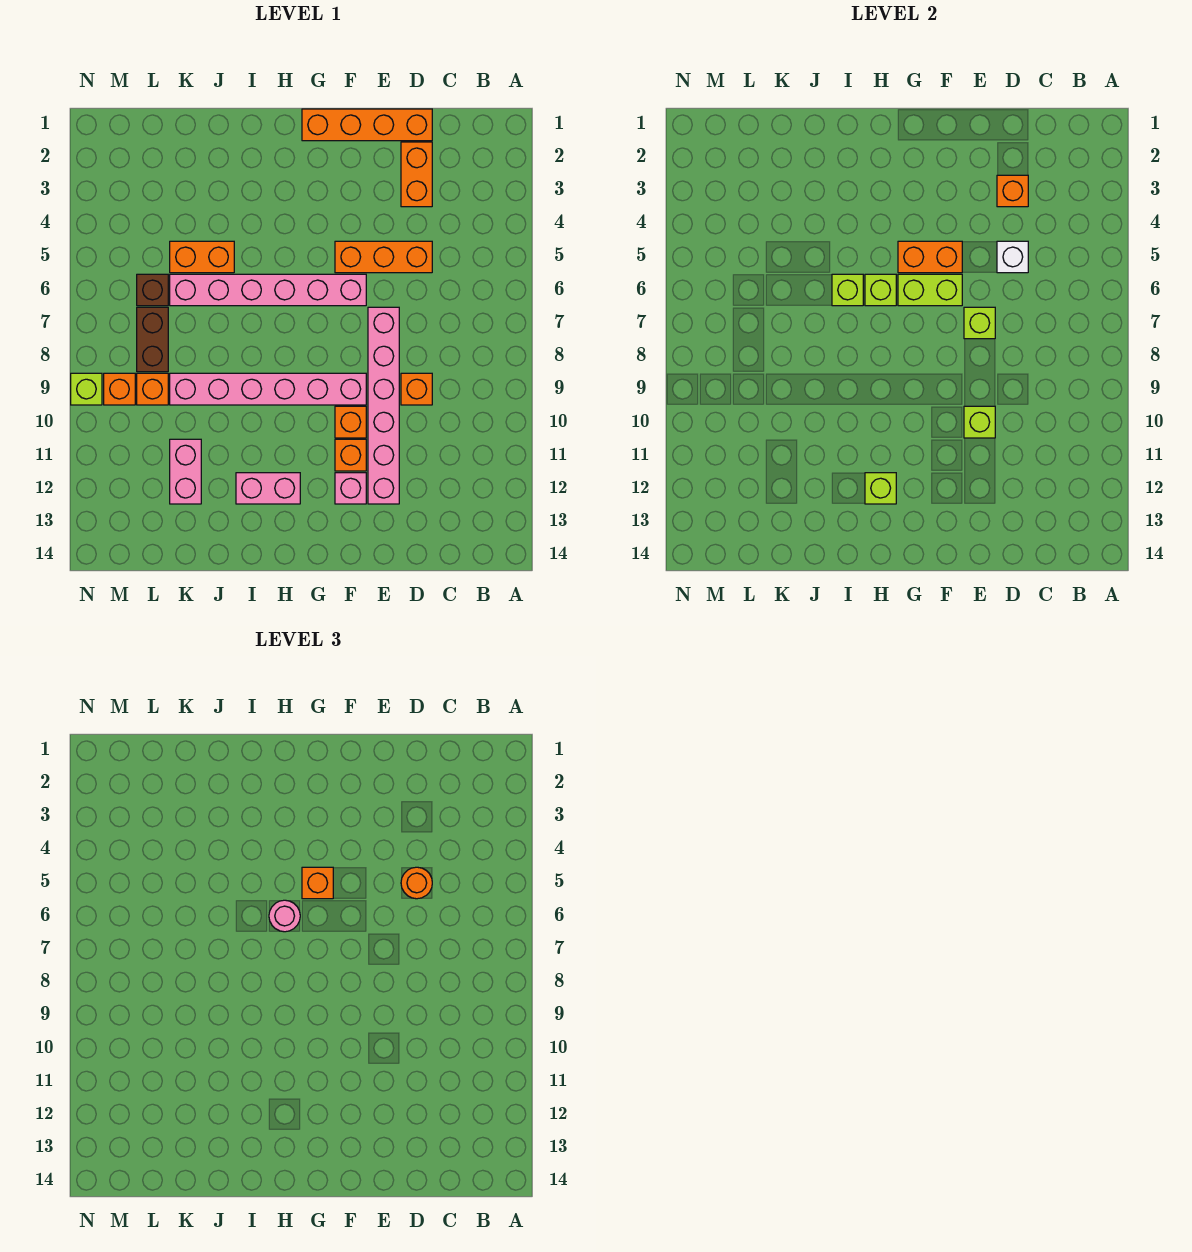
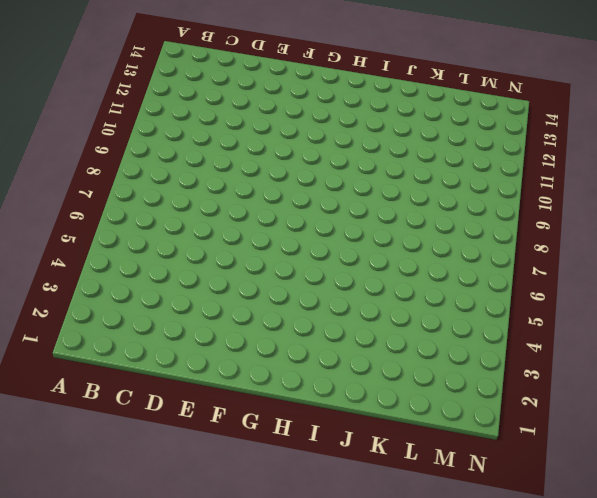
none -> orange 1x4 brick [302,109,432,141]
none -> orange 1x2 brick [401,142,432,207]
none -> orange 1x3 brick [335,241,432,273]
none -> orange 1x1 brick [401,373,432,405]

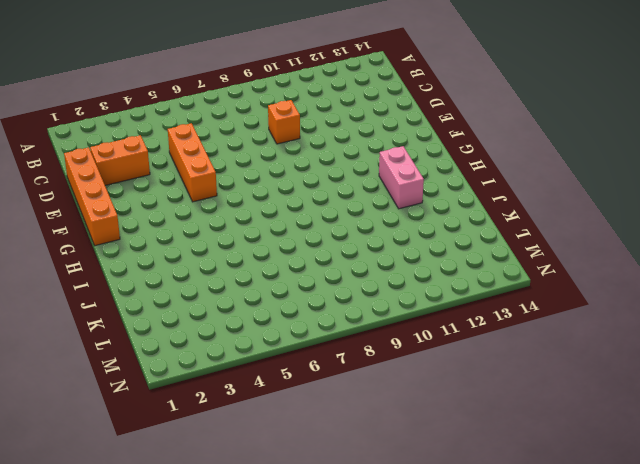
none -> pink 1x6 brick [368,307,399,504]
none -> pink 1x6 brick [170,274,366,306]
none -> pink 1x6 brick [170,373,366,405]
none -> orange 1x1 brick [335,406,366,438]

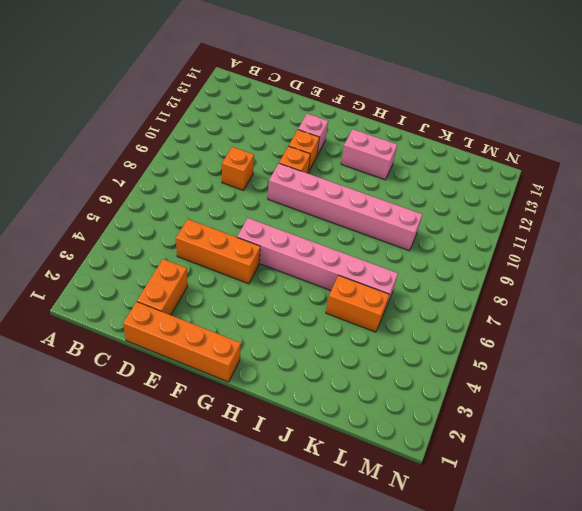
none -> pink 1x6 brick [368,307,399,504]
none -> pink 1x2 brick [170,439,201,504]
none -> brown 1x1 brick [137,274,168,306]
none -> brown 1x2 brick [137,307,168,372]

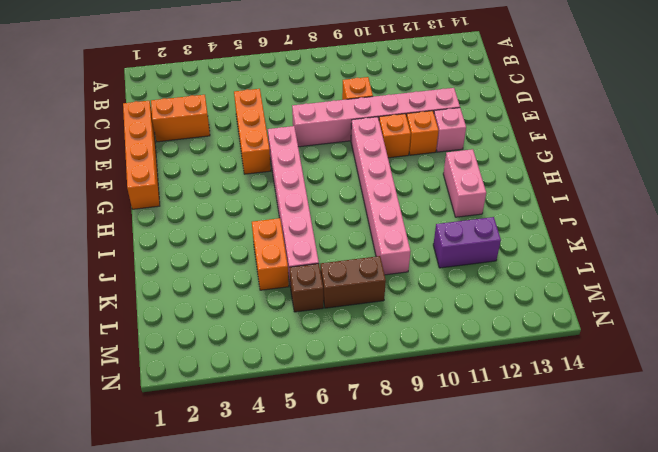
purple 1x2 brick [433,217,501,268] -> pink 1x2 brick [170,439,201,504]
none -> orange 1x1 brick [137,373,168,405]
none -> orange 1x1 brick [104,373,135,405]
none -> lime 1x1 brick [71,373,102,405]
none -> orange 1x1 brick [997,175,1028,207]

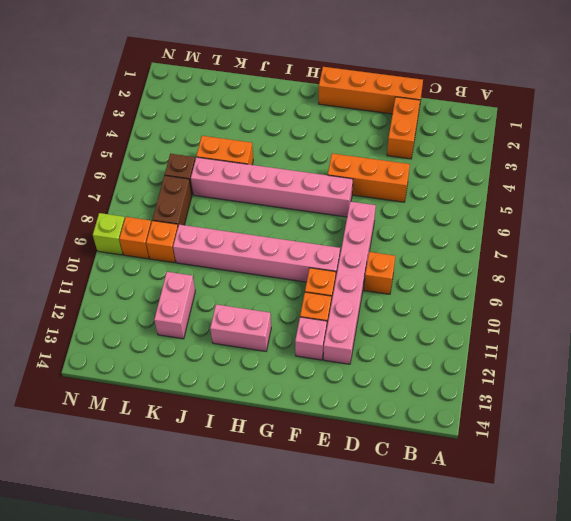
none -> orange 1x1 brick [997,175,1028,207]
none -> white 1x1 brick [997,241,1028,273]
none -> lime 1x1 brick [964,307,995,339]
none -> lime 1x1 brick [964,406,995,438]

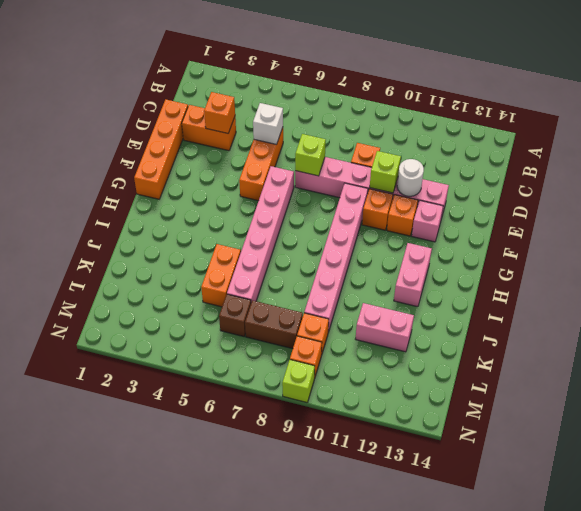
white 1x1 round brick [397,159,424,196] -> none
none -> orange 1x2 brick [898,241,962,273]
none -> lime 1x2 brick [898,274,962,306]
none -> lime 1x1 brick [865,274,896,306]
none -> lime 1x1 brick [865,473,896,504]

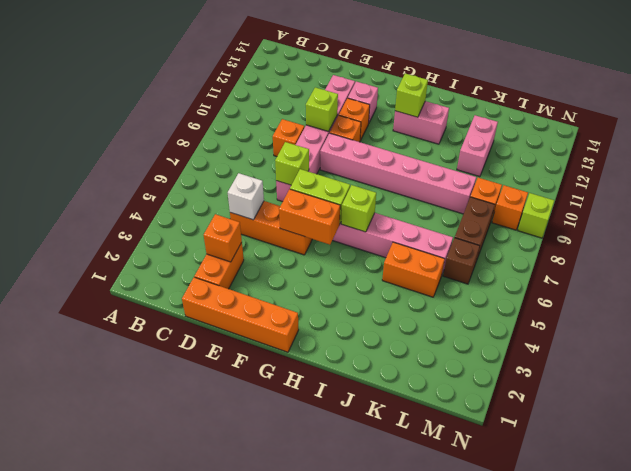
none -> lime 1x1 brick [832,274,863,306]
none -> orange 1x1 round brick [401,867,432,899]
none -> orange 1x1 brick [302,867,333,899]
none -> pink 1x1 round brick [269,900,300,932]

